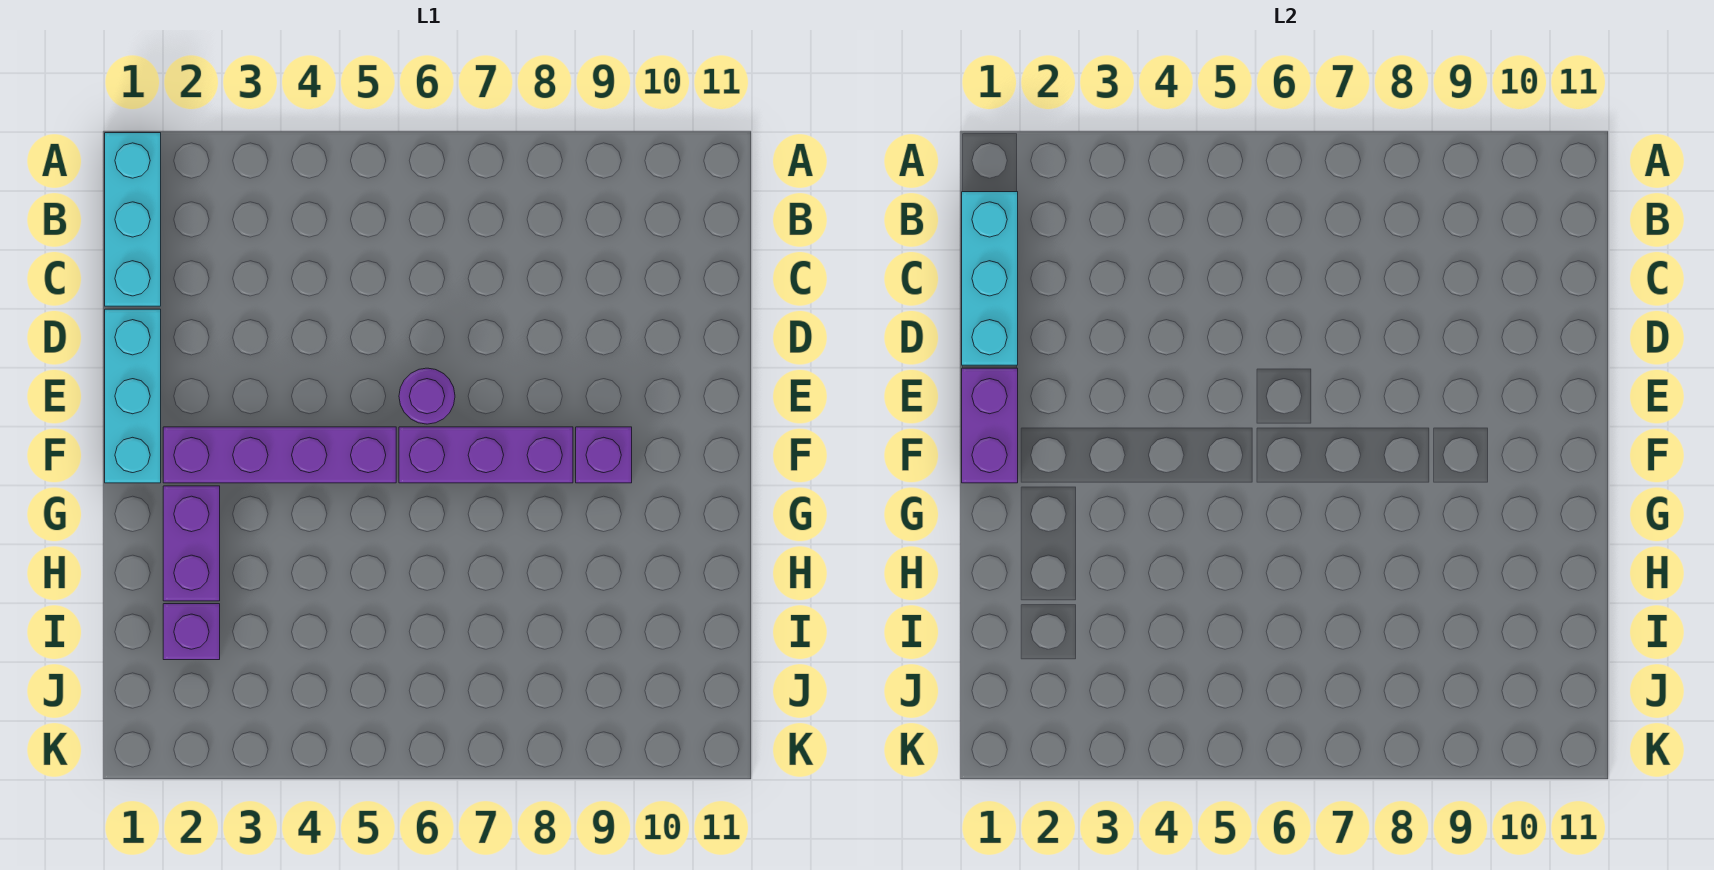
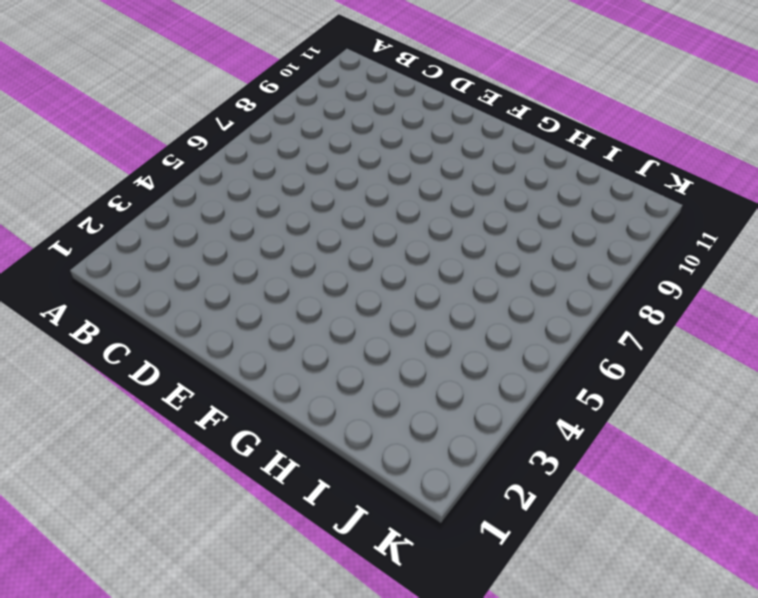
none -> cyan 1x3 brick [105,133,161,306]
none -> cyan 1x3 brick [105,309,161,483]

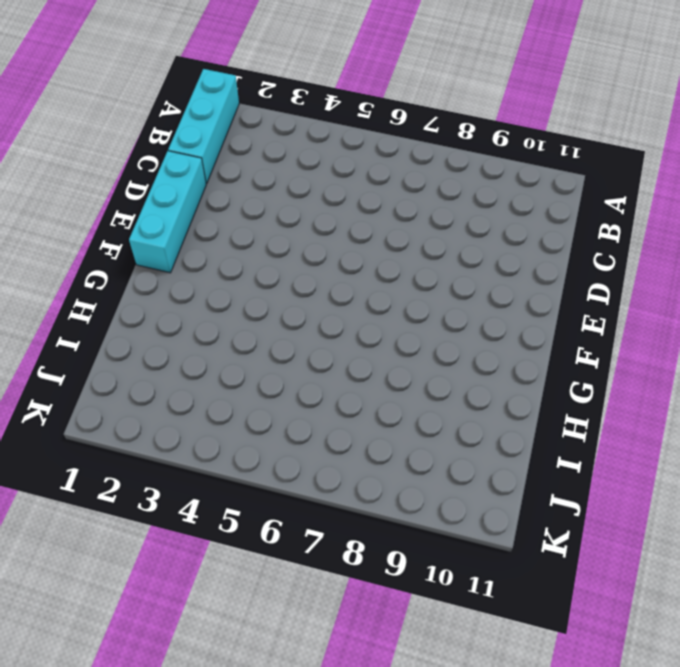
none -> purple 1x1 round brick [399,368,455,424]
none -> purple 1x4 brick [163,427,396,483]

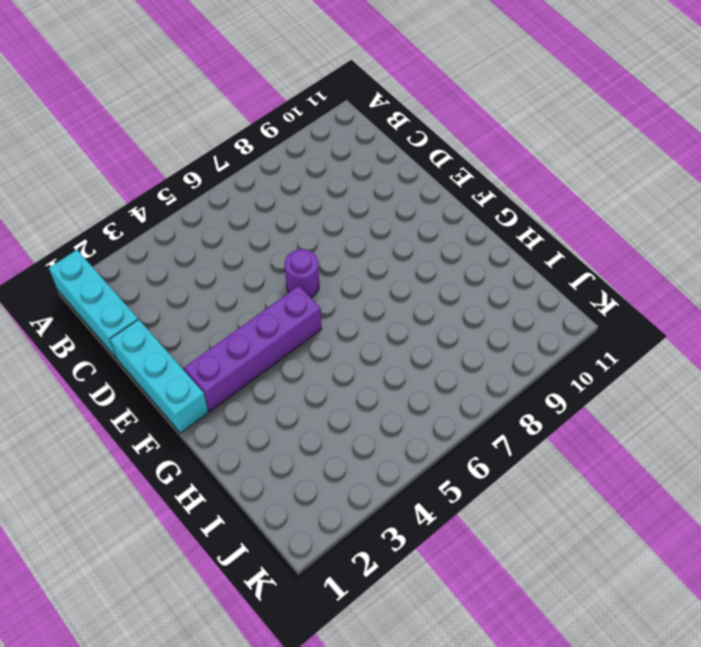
none -> purple 1x3 brick [399,427,573,483]
none -> purple 1x1 brick [576,427,632,483]

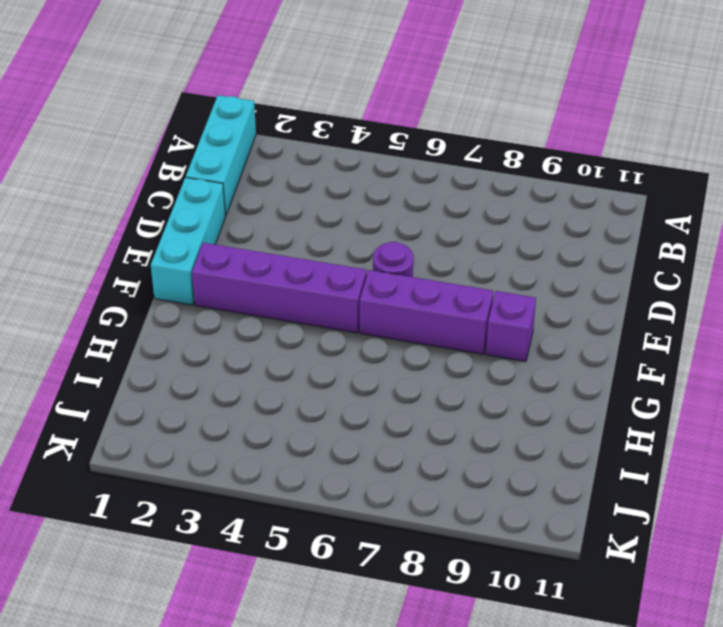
none -> purple 1x2 brick [163,486,220,601]
none -> purple 1x1 brick [163,604,220,660]

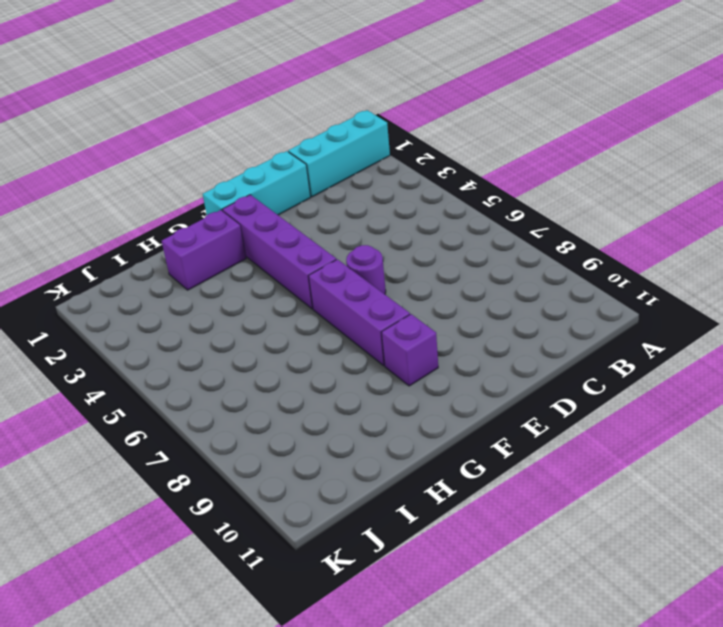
none -> purple 1x1 brick [163,604,220,660]
none -> cyan 1x3 brick [962,192,1018,365]

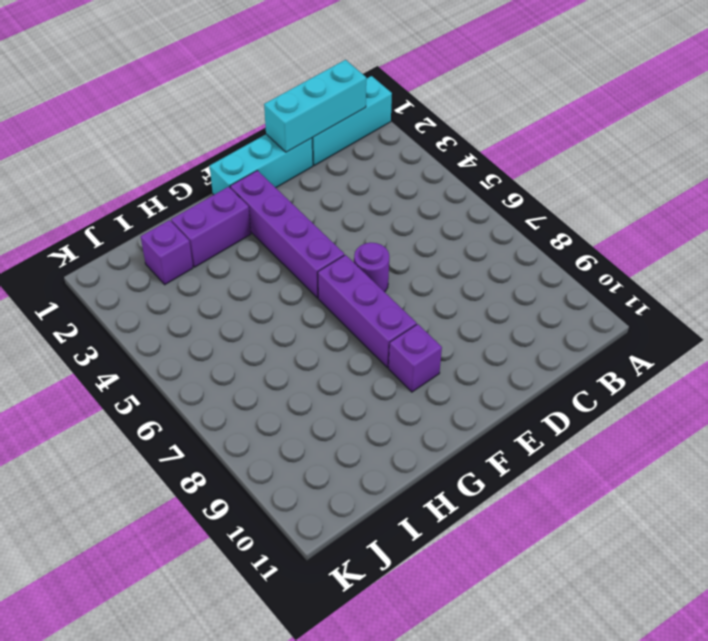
none -> purple 1x2 brick [962,368,1018,483]

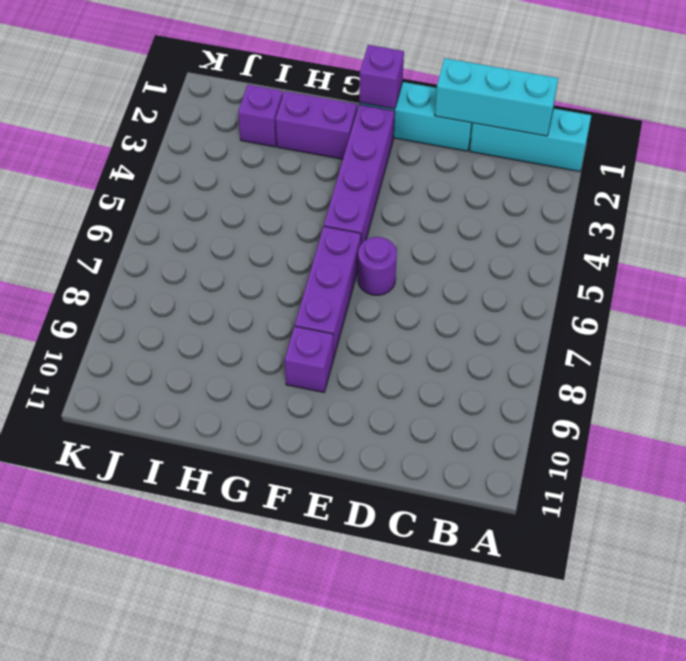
purple 1x1 brick [359,45,404,109] -> purple 1x2 brick [962,368,1018,483]

